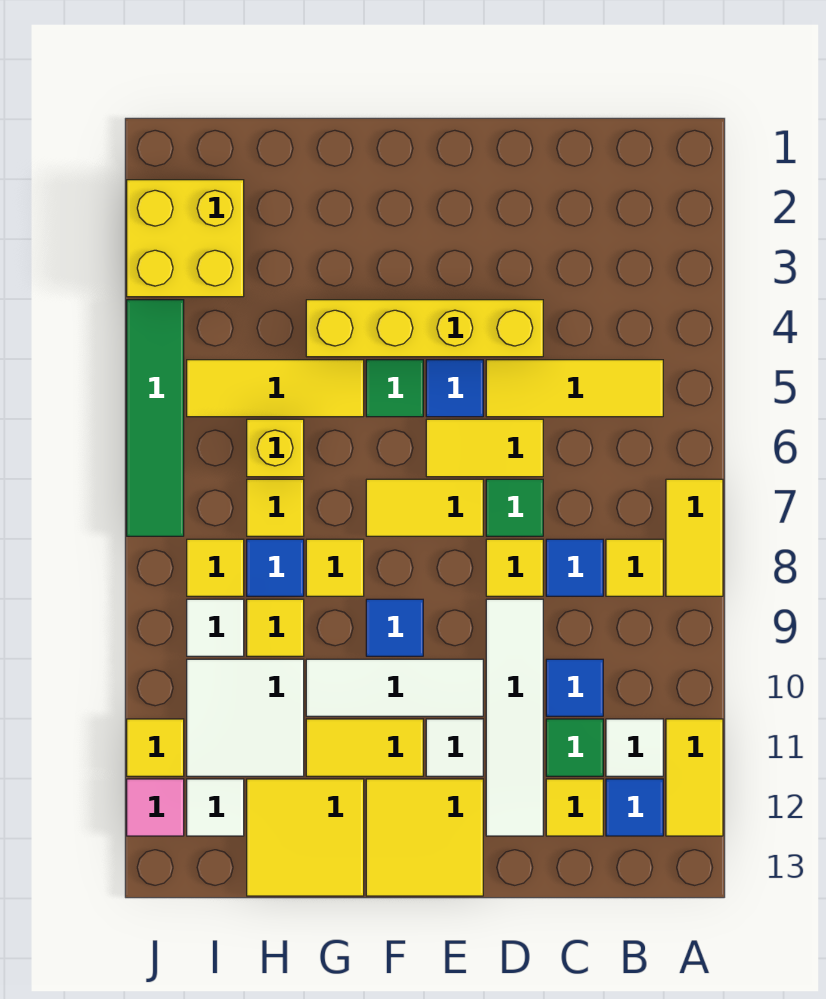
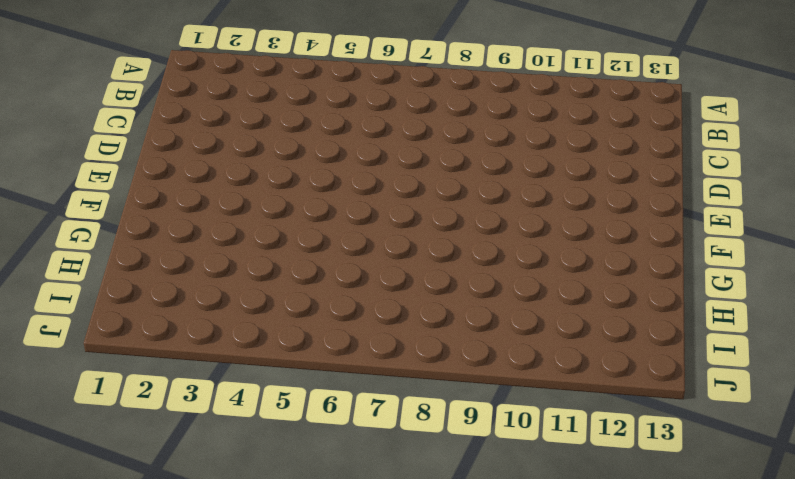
none -> yellow 1x2 tile [666,479,723,596]
none -> yellow 1x2 tile [666,719,723,836]
none -> yellow 1x3 tile [486,360,663,417]
none -> yellow 1x1 tile [606,539,663,596]

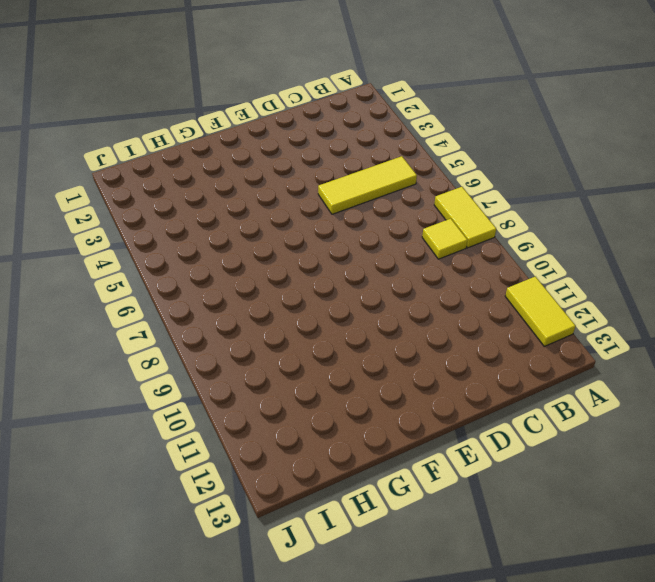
none -> white 1x1 tile [606,719,663,776]
none -> blue 1x1 tile [606,779,663,836]
none -> blue 1x1 tile [546,539,603,596]
none -> blue 1x1 tile [546,659,603,716]

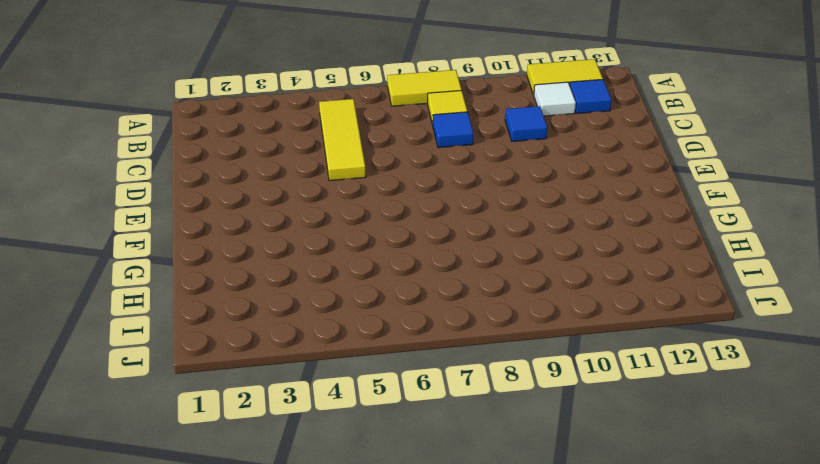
none -> green 1x1 tile [546,719,603,776]
none -> yellow 1x1 tile [546,779,603,836]
none -> yellow 1x4 brick [306,300,543,357]
none -> yellow 1x2 tile [426,419,543,477]

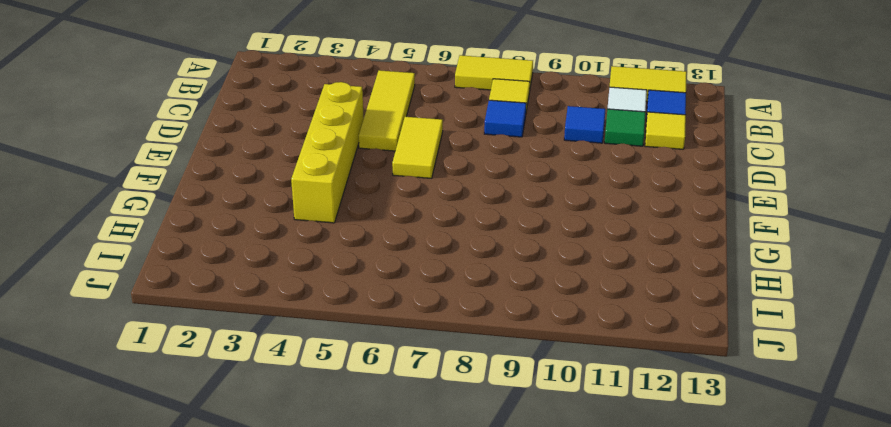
none -> green 1x1 tile [486,479,543,536]
none -> yellow 1x1 tile [486,539,543,596]
none -> white 1x4 tile [486,599,543,836]
none -> blue 1x1 tile [426,360,483,417]

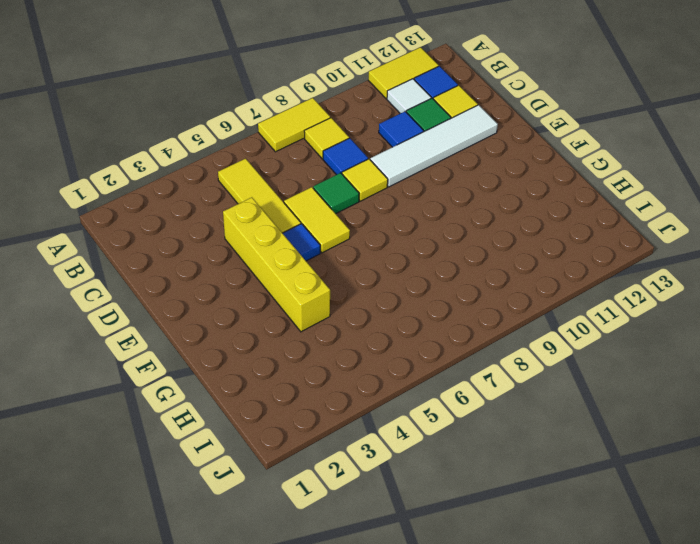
none -> yellow 1x2 tile [366,479,483,536]
none -> white 1x3 tile [306,659,483,716]
none -> white 1x1 tile [426,719,483,776]
none -> yellow 2x2 tile [366,779,483,896]

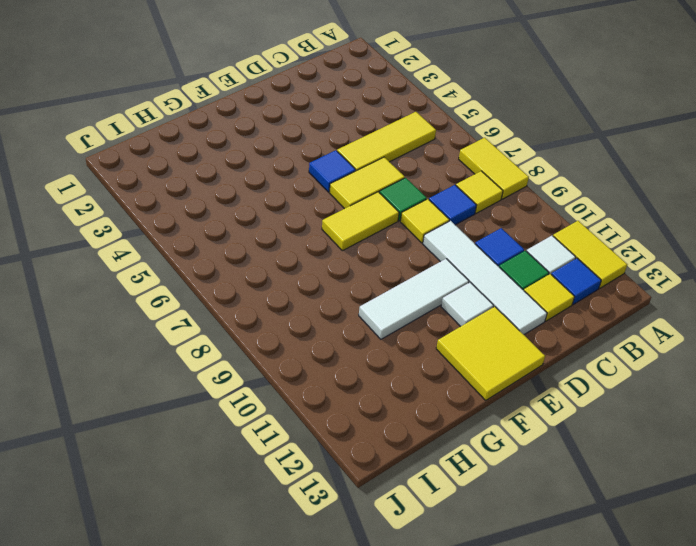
none -> yellow 1x4 brick [306,300,543,357]
none -> green 1x1 tile [366,360,423,417]
none -> blue 1x1 tile [366,599,423,656]
none -> yellow 1x2 tile [306,719,423,776]

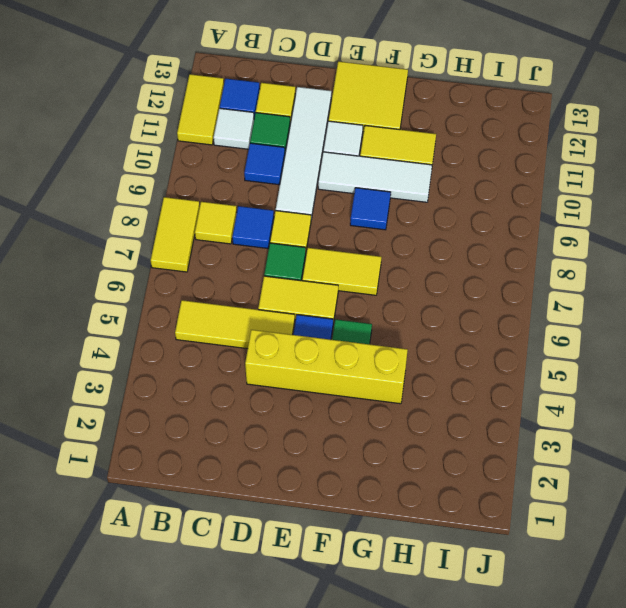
none -> yellow 1x3 tile [187,360,364,417]
none -> yellow 1x1 tile [306,539,364,596]
none -> yellow 2x2 tile [247,779,364,896]
none -> yellow 1x1 brick [247,419,304,477]

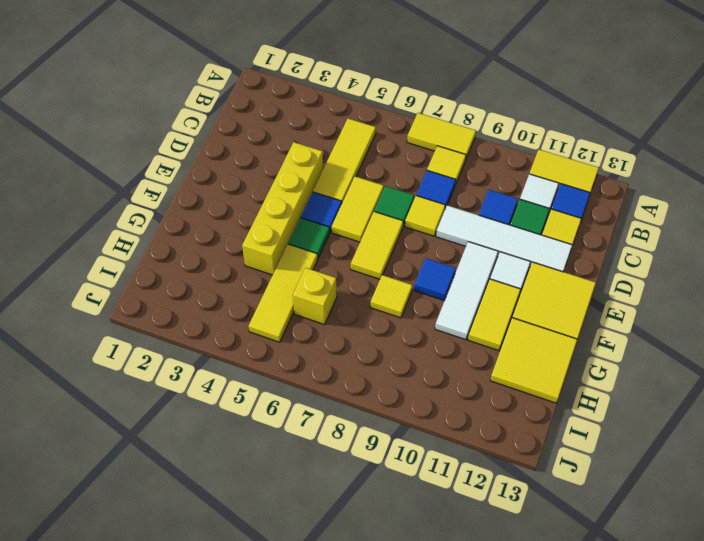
none -> yellow 1x1 tile [247,479,304,536]
none -> blue 1x1 tile [247,539,304,596]
none -> yellow 1x1 tile [247,599,304,656]
none -> white 2x2 tile [187,659,304,776]

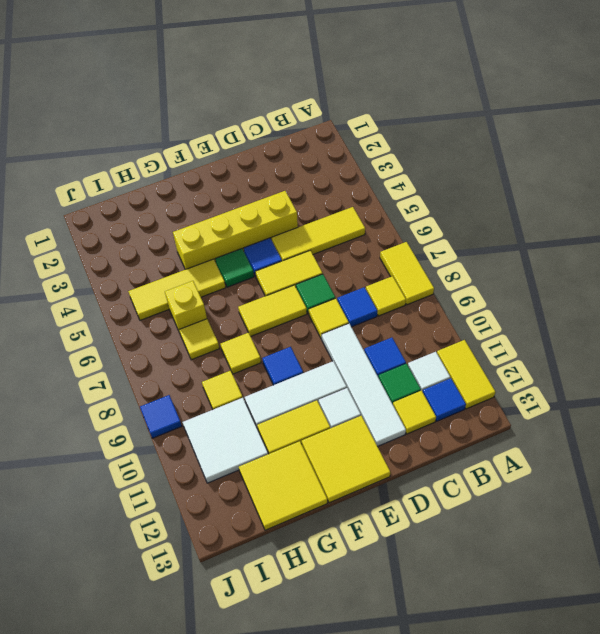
blue 1x1 tile [140,395,182,438] -> blue 1x1 tile moved to [247,539,304,596]
none -> yellow 2x2 brick [127,180,244,297]
none -> yellow 1x1 tile [187,539,244,596]
none -> white 1x1 tile [187,599,244,656]
none -> white 1x1 tile [187,779,244,836]

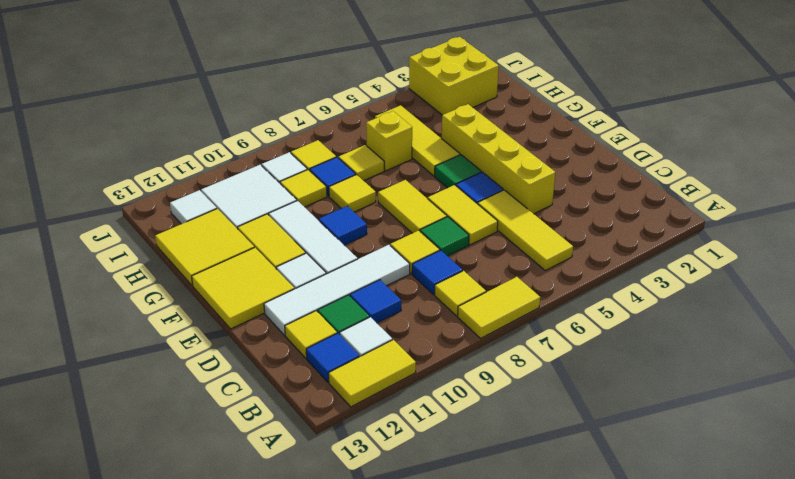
none -> green 1x4 tile [127,300,184,536]
none -> yellow 1x1 tile [127,719,184,776]
none -> pink 1x1 tile [127,779,184,836]

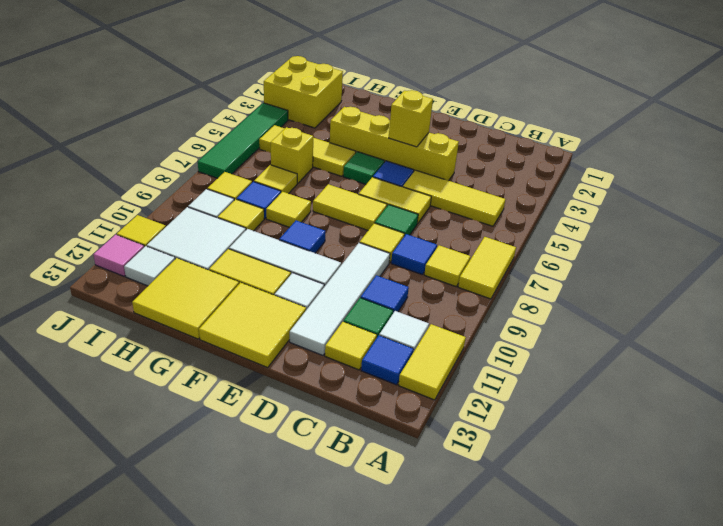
yellow 1x1 brick [389,90,433,147] -> none

